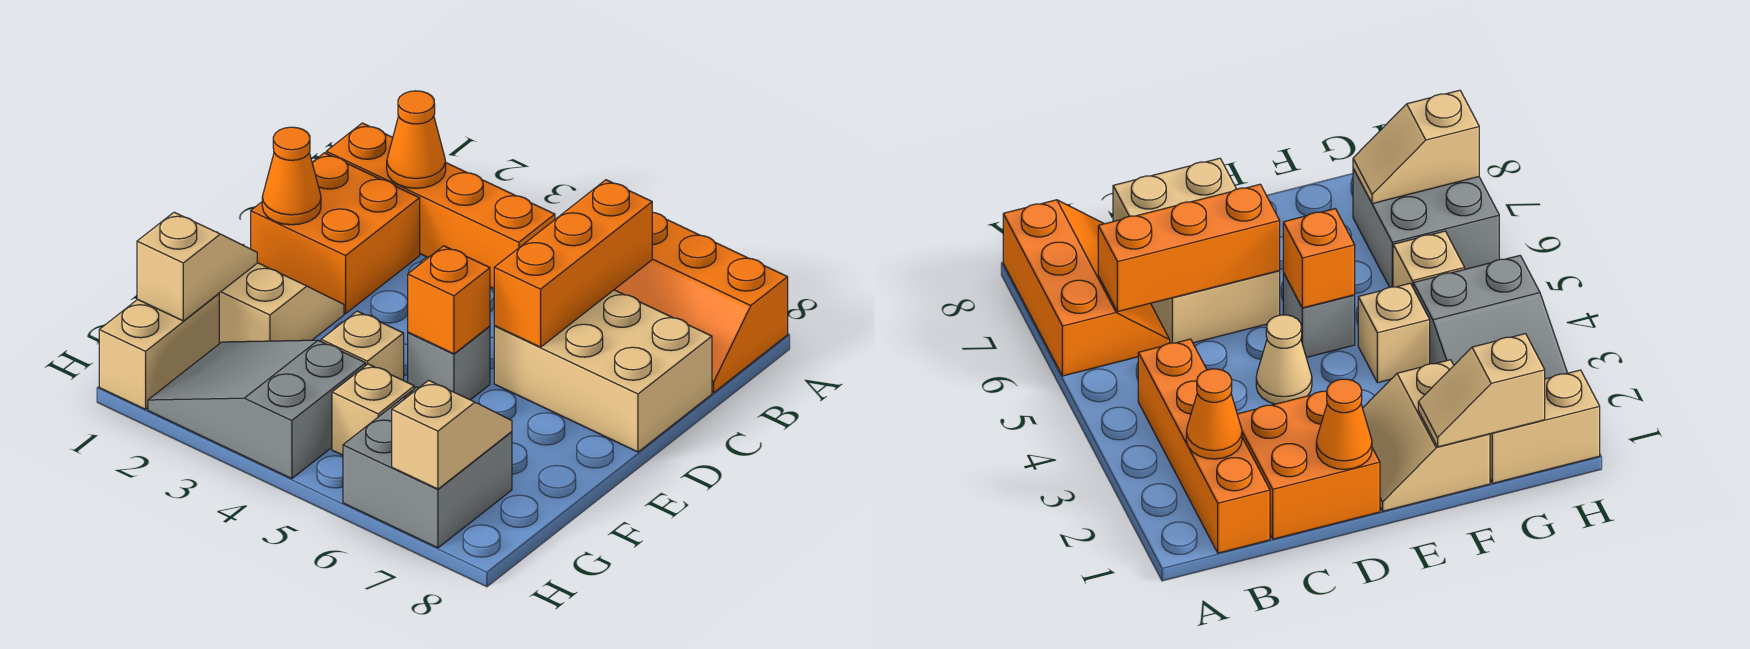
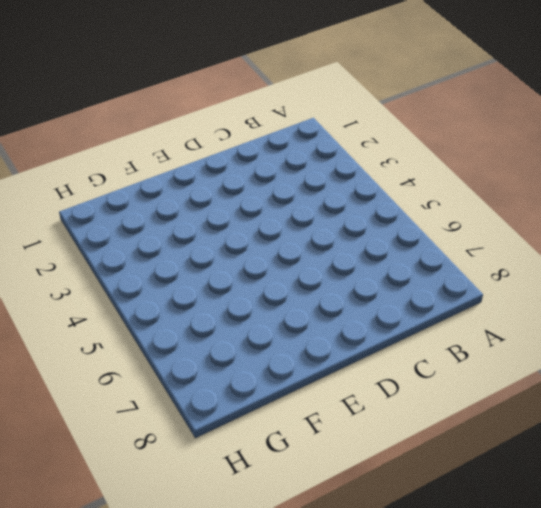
none -> orange 2x3 slope [614,212,788,392]
none -> orange 1x4 brick [326,123,555,289]
none -> orange 2x2 brick [251,153,420,314]

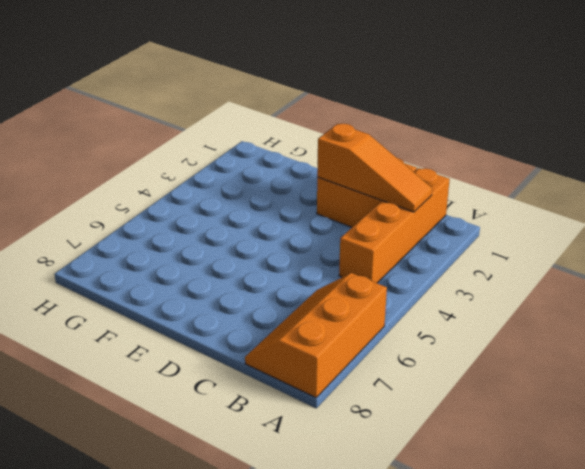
orange 1x3 slope [317,124,432,212] -> orange 1x1 cone [387,91,446,188]
none -> tan 2x3 brick [494,290,712,452]
none -> tan 1x1 cone [1256,315,1312,404]
none -> tan 2x2 slope [219,263,344,344]

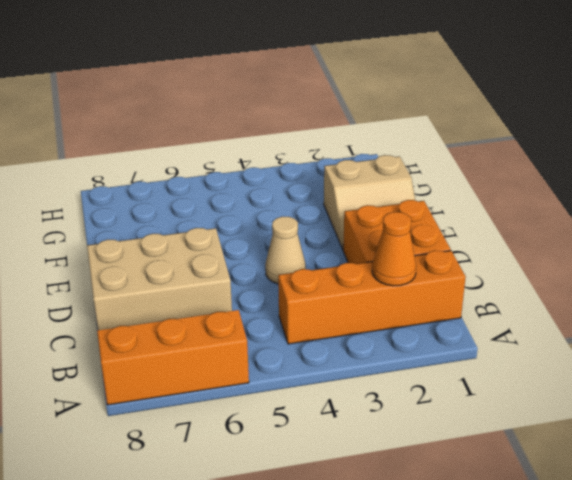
none -> grey 1x1 brick [408,326,490,400]
none -> tan 1x1 brick [321,311,404,380]
none -> tan 1x2 brick [99,294,219,409]

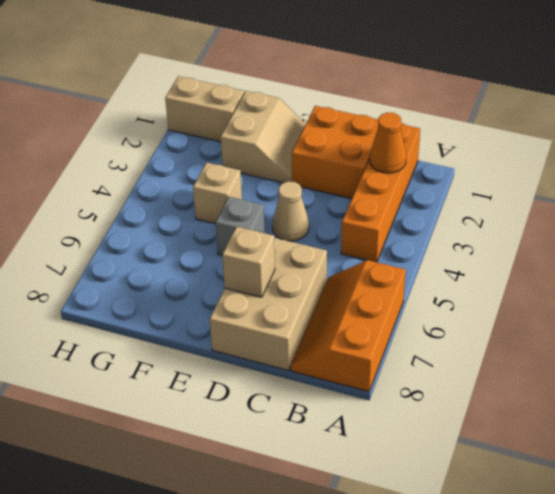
tan 1x1 brick [222,227,275,297] -> tan 1x1 brick moved to [332,364,414,455]
none -> grey 2x3 slope [148,340,366,479]
none -> grey 2x2 brick [343,387,512,548]
none -> orange 1x3 brick [494,180,652,347]

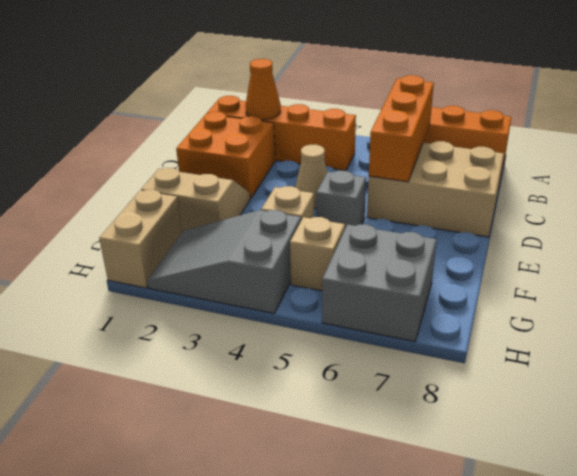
none -> orange 1x1 cone [262,127,321,225]
none -> orange 1x1 brick [408,246,490,354]
none -> tan 1x2 slope [137,212,257,321]

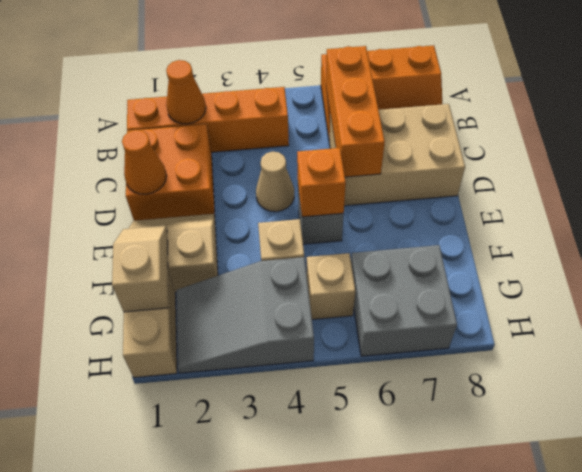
none -> tan 1x2 slope [392,380,512,489]

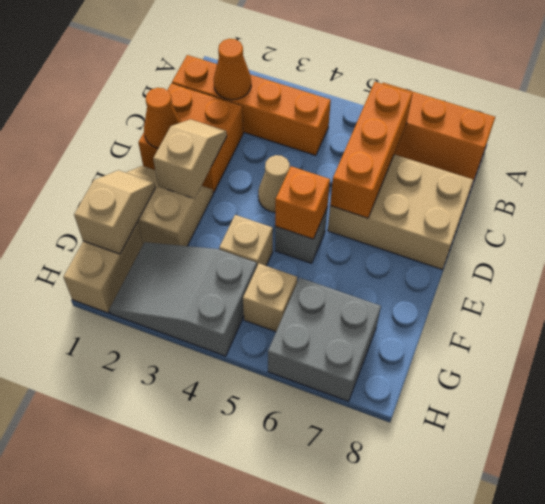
tan 1x2 slope [153,119,227,199] -> tan 1x2 slope moved to [392,380,512,489]

